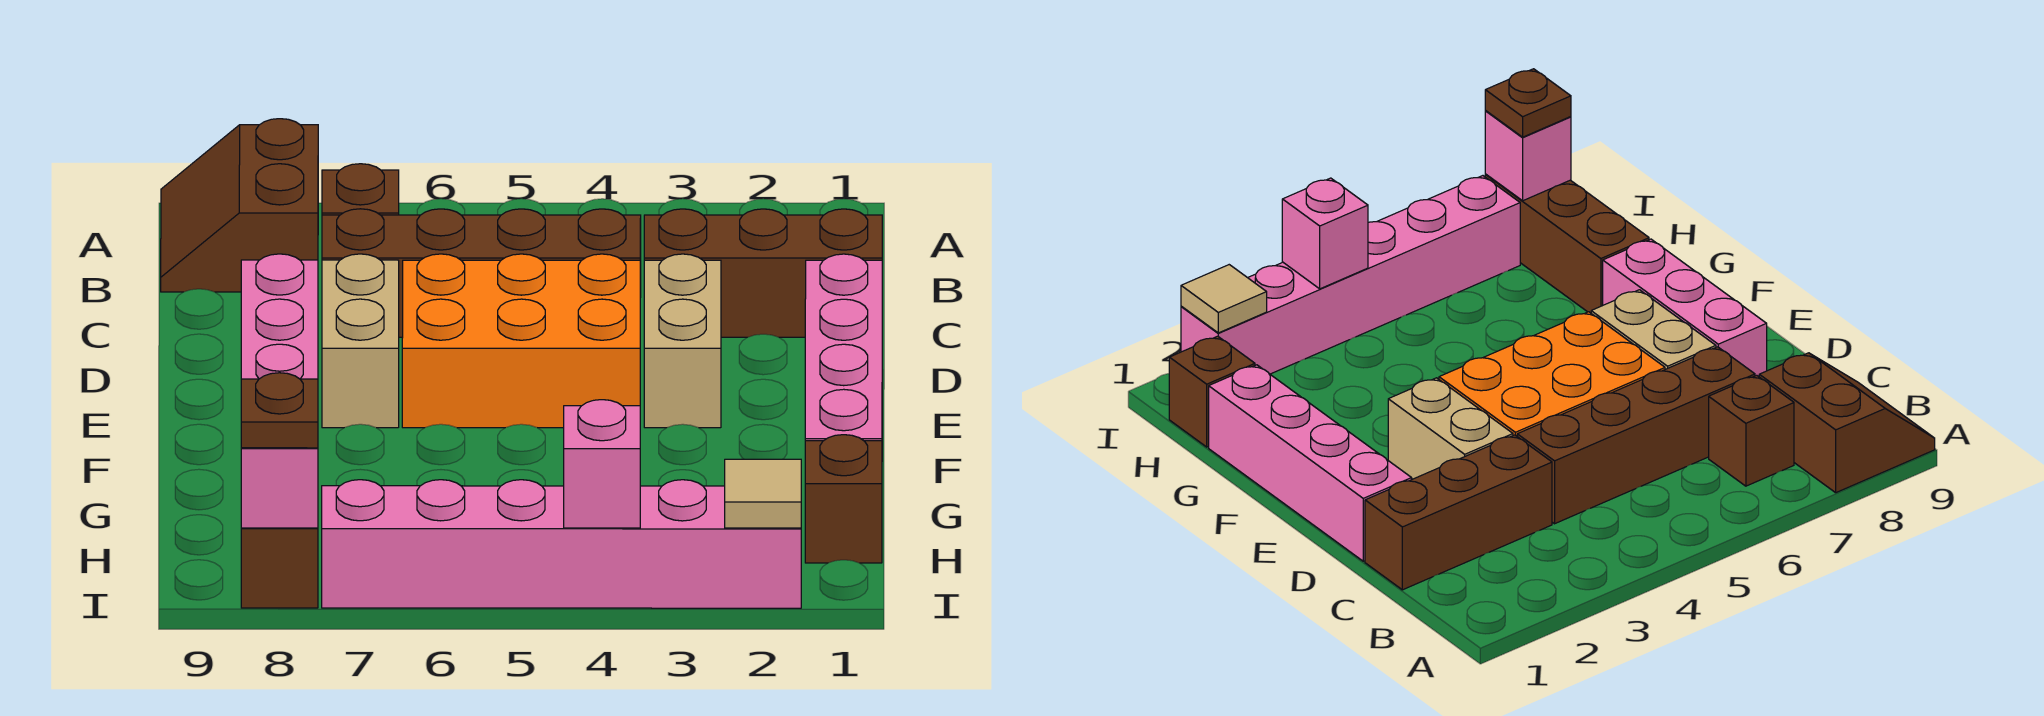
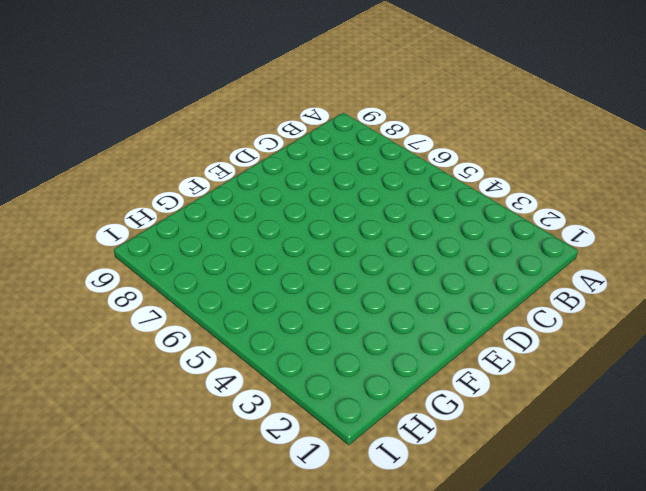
none -> brown 2x2 slope [161,119,318,292]
none -> brown 1x1 brick [322,164,399,215]
none -> brown 1x3 brick [644,209,882,337]

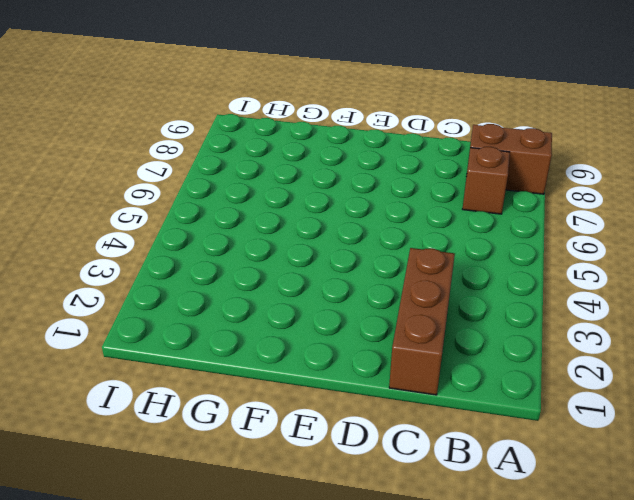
none -> brown 1x4 brick [322,209,641,337]
none -> pink 1x4 brick [805,254,882,441]
none -> tan 1x2 brick [644,254,721,428]

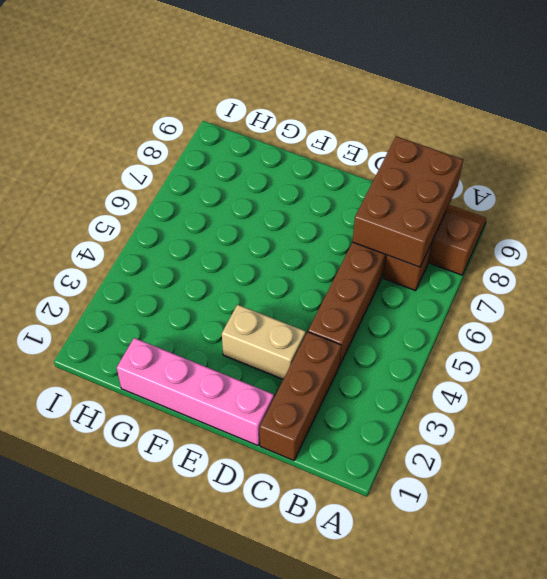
brown 2x3 brick [352,136,463,267] -> none
none -> orange 2x3 brick [402,254,640,428]
none -> tan 1x2 brick [322,254,399,428]
none -> pink 1x3 brick [241,254,318,379]

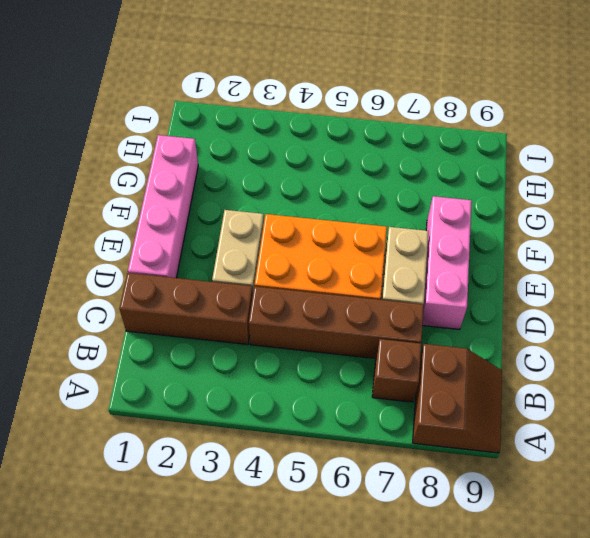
none -> brown 1x3 brick [241,528,318,608]
none -> brown 1x1 brick [805,435,882,563]
none -> pink 1x6 brick [322,480,801,608]

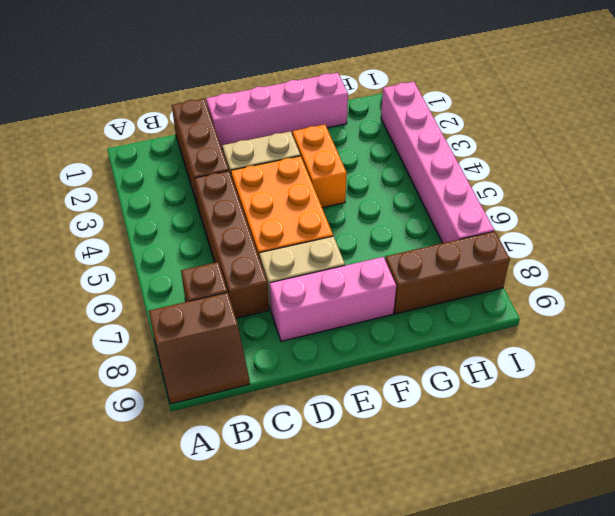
orange 1x2 brick [293,124,347,208] -> none
none -> brown 1x1 brick [805,435,882,563]
none -> tan 1x1 tile [725,459,801,528]
none -> pink 1x1 brick [564,400,640,528]

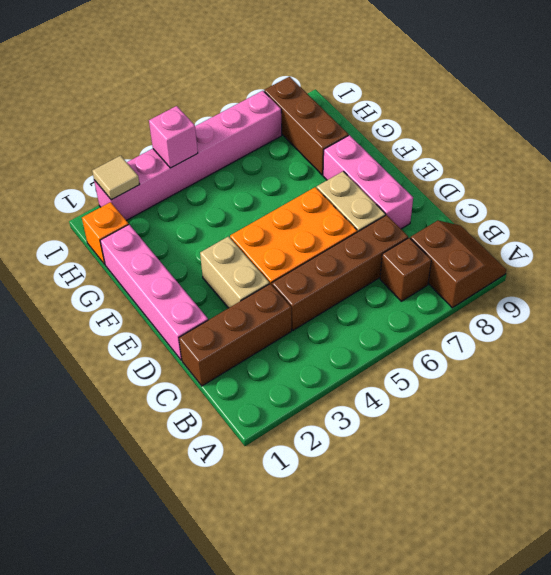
orange 1x1 brick [82,202,129,264] -> brown 1x1 brick [805,435,882,563]
none -> pink 1x1 brick [241,448,318,528]
none -> brown 1x1 plate [241,373,318,448]

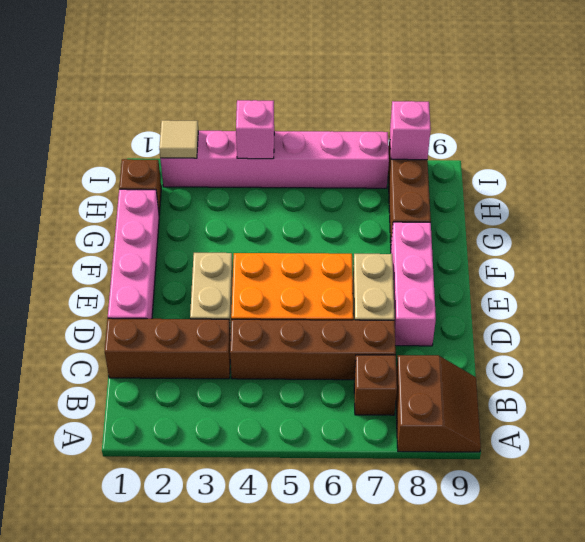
none -> brown 1x1 plate [241,373,318,448]

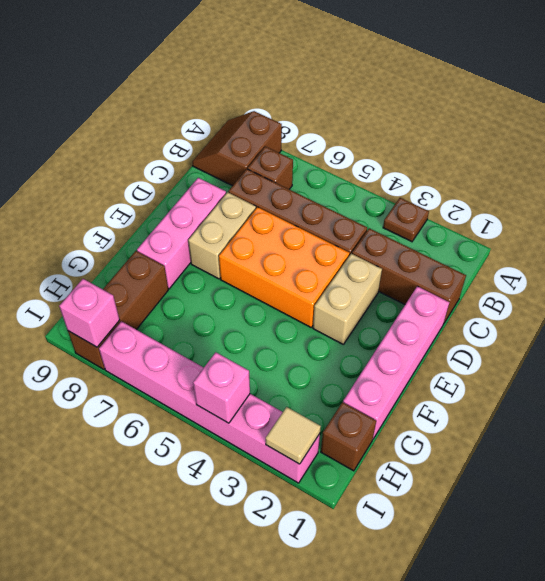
brown 1x1 plate [383,198,429,242] -> brown 1x1 plate moved to [241,373,318,448]

